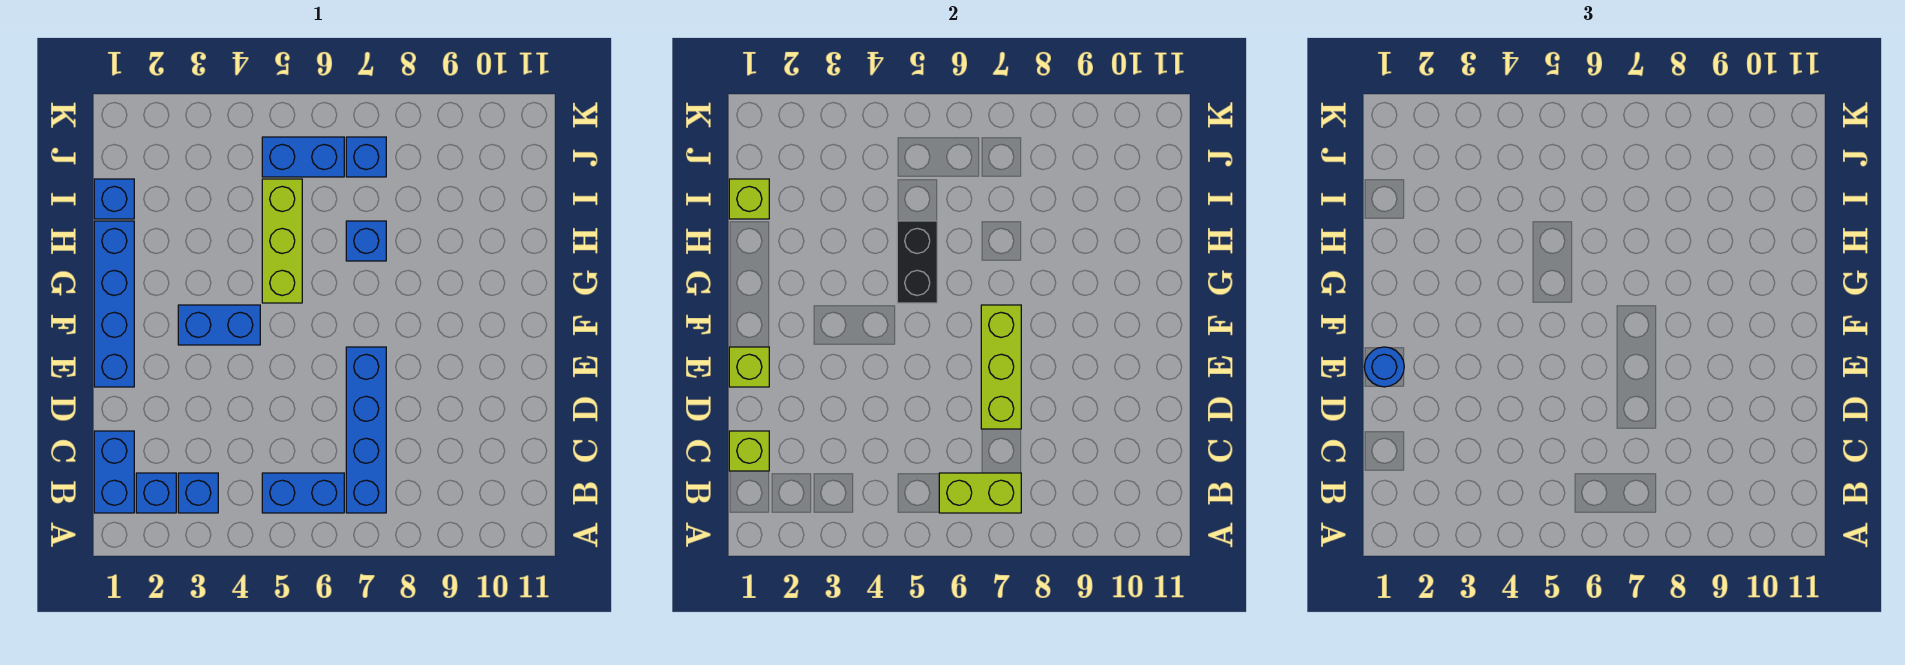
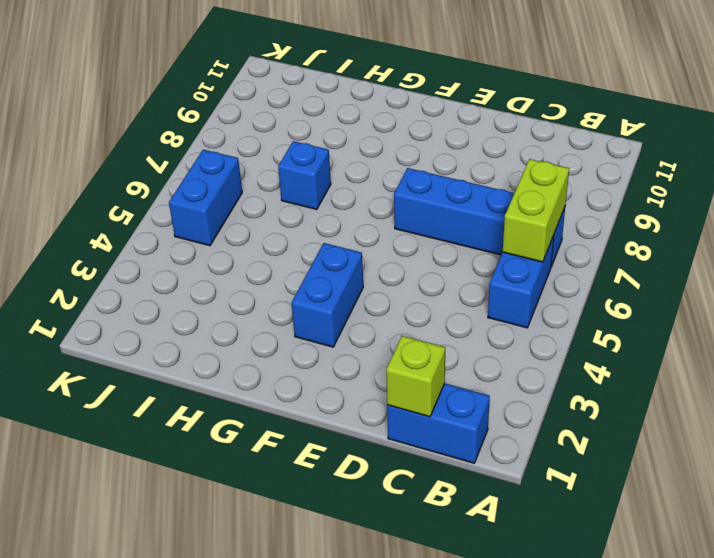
none -> blue 1x1 brick [136,473,176,513]
none -> blue 1x1 brick [178,473,218,513]
none -> blue 1x4 brick [94,221,134,387]

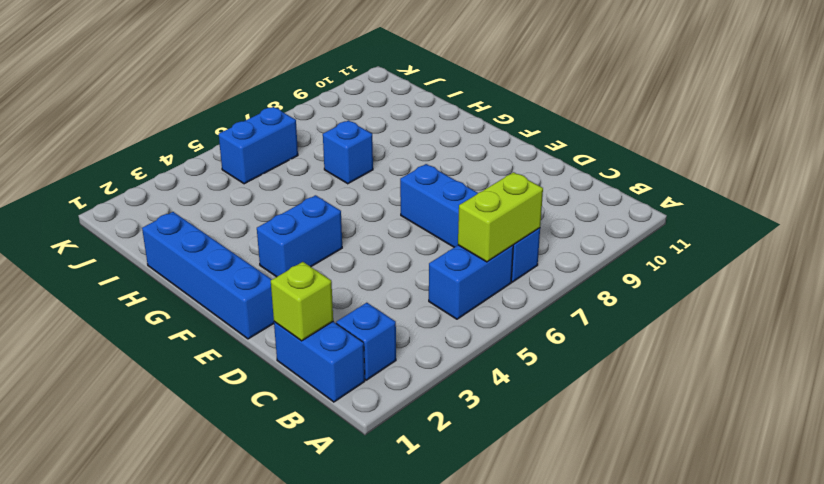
none -> blue 1x1 brick [178,473,218,513]
none -> lime 1x3 brick [262,179,302,303]
none -> blue 1x1 brick [94,179,134,219]

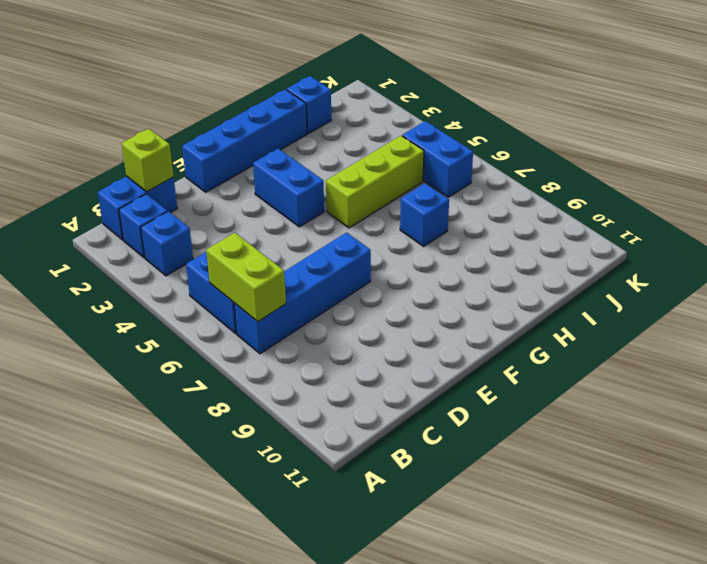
none -> blue 1x1 brick [346,137,386,177]
none -> lime 1x3 brick [981,305,1021,429]
none -> lime 1x1 brick [729,347,769,387]

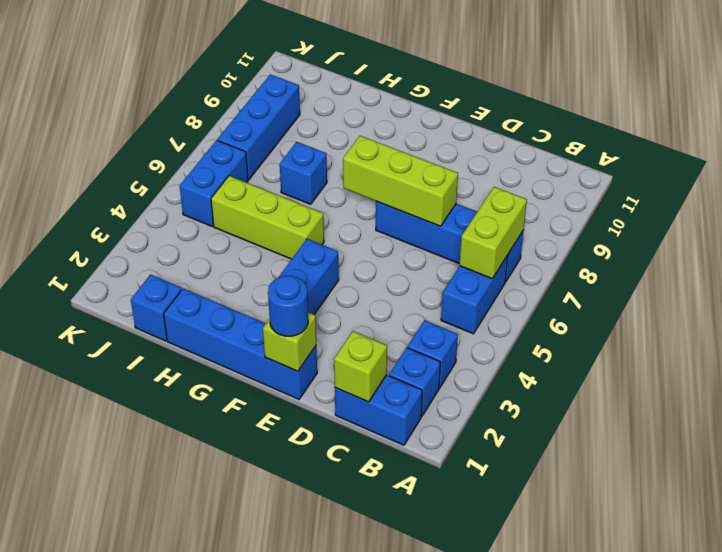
blue 1x3 brick [217,74,300,180] -> blue 1x1 brick [346,137,386,177]
none -> black 1x2 brick [897,221,937,303]
none -> lime 1x1 brick [729,179,769,219]

